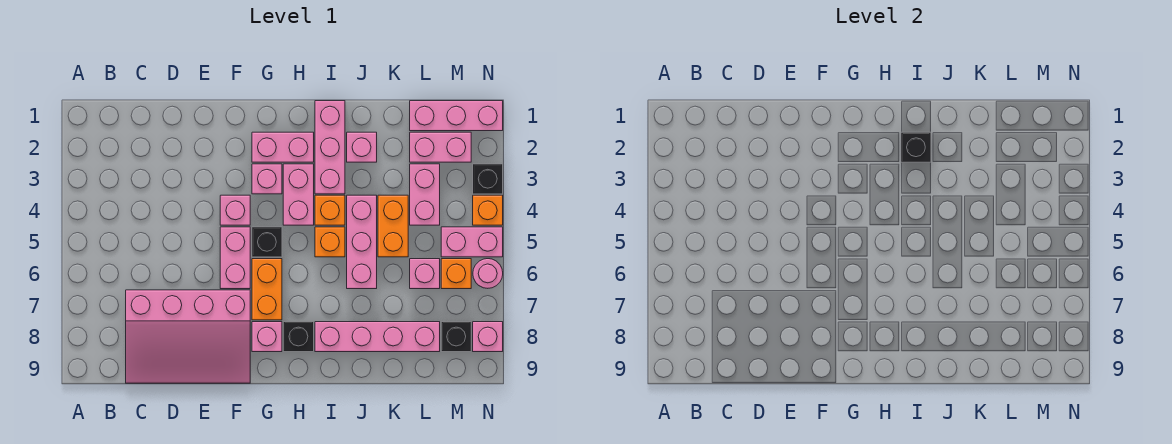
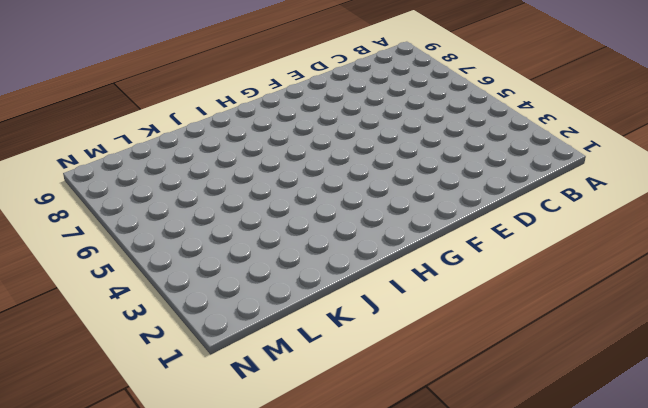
none -> pink 3x4 slope [126,290,250,383]
none -> pink 1x1 brick [220,195,250,225]
none -> pink 1x2 brick [220,227,250,289]

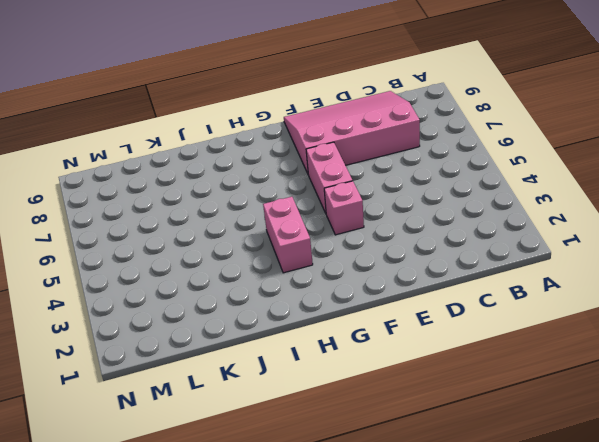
none -> pink 1x2 brick [252,132,314,162]
none -> pink 1x1 brick [252,164,282,194]
none -> black 1x1 brick [252,227,282,257]

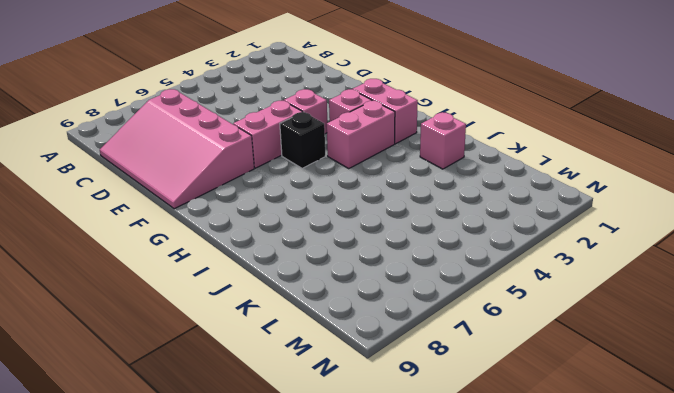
none -> orange 1x2 brick [252,259,282,320]
none -> pink 1x1 brick [252,322,282,352]
none -> black 1x1 brick [283,322,314,352]

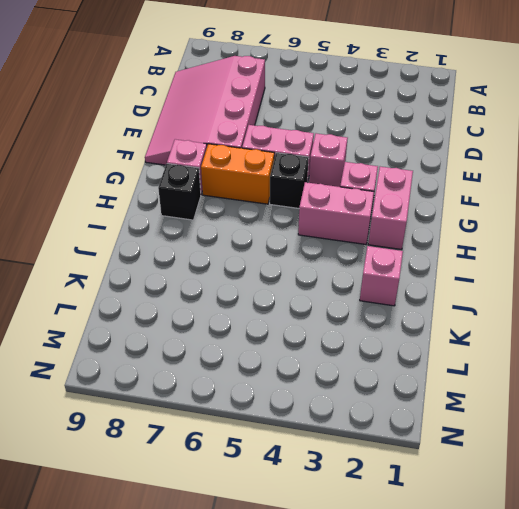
none -> pink 1x3 brick [315,101,345,194]
none -> orange 1x1 brick [315,195,345,225]
none -> orange 1x1 brick [315,227,345,257]

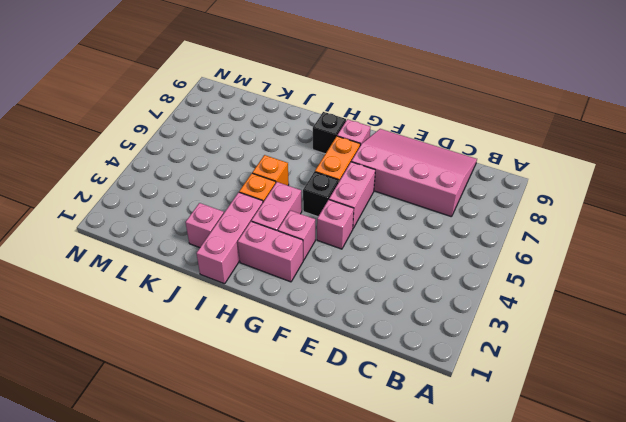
none -> pink 1x4 brick [315,322,440,352]
none -> pink 1x3 brick [347,195,377,289]
none -> orange 1x2 brick [378,195,408,257]

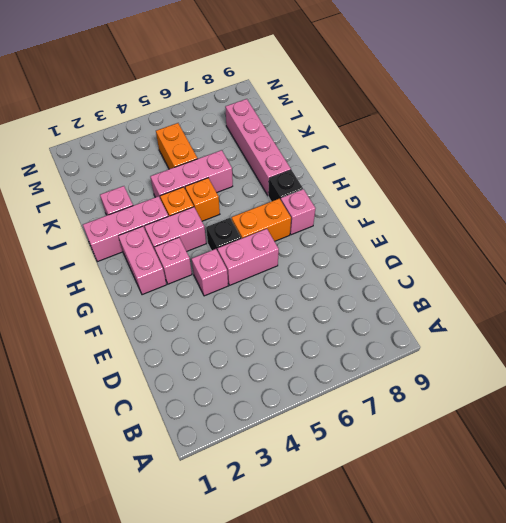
orange 1x2 brick [156,123,198,169] -> orange 1x2 brick turned to [378,195,408,257]
none -> pink 3x4 slope [126,290,250,383]
none -> pink 1x3 brick [410,101,503,131]
none -> pink 1x2 brick [410,132,471,162]

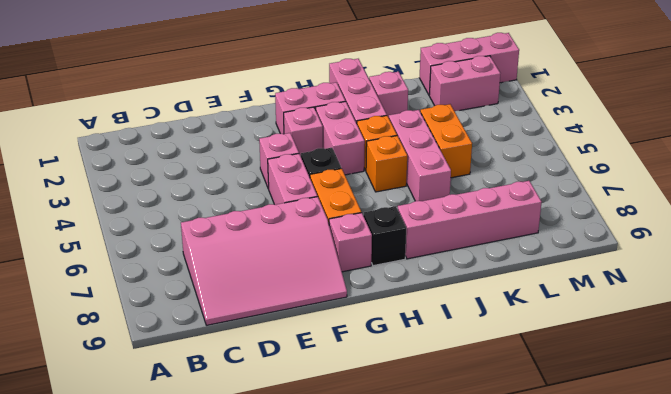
none -> pink 1x2 brick [410,164,440,225]
none -> pink 1x1 brick [410,259,440,289]
none -> pink 1x2 brick [441,227,503,257]

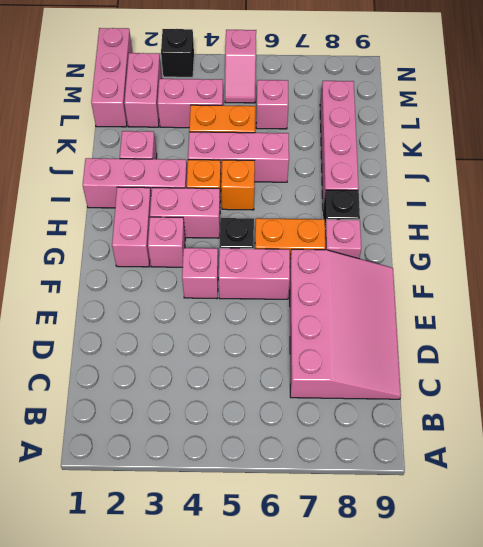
pink 1x2 slope [225,30,256,103] -> pink 1x2 brick [441,227,503,257]
none -> orange 1x1 brick [441,259,471,289]
none -> black 1x1 brick [441,322,471,352]
none -> orange 1x1 brick [473,195,503,225]

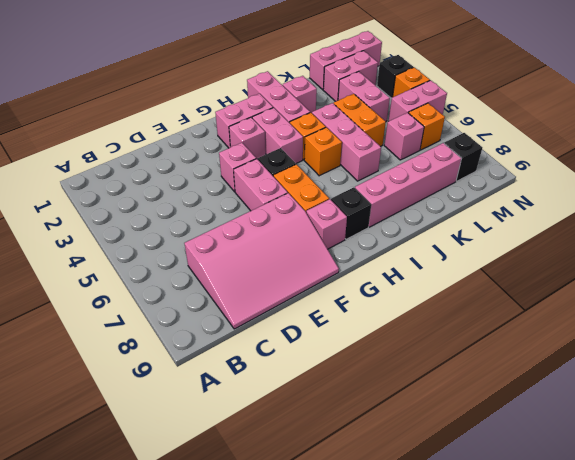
none -> pink 1x1 round brick [473,259,503,288]
none -> pink 1x1 brick [473,322,503,352]
none -> black 1x1 brick [901,132,931,162]

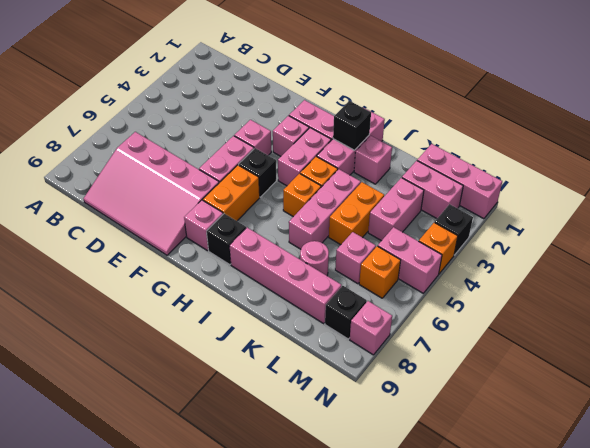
pink 1x1 round brick [300,241,329,276] -> pink 1x1 round brick moved to [473,259,503,288]

